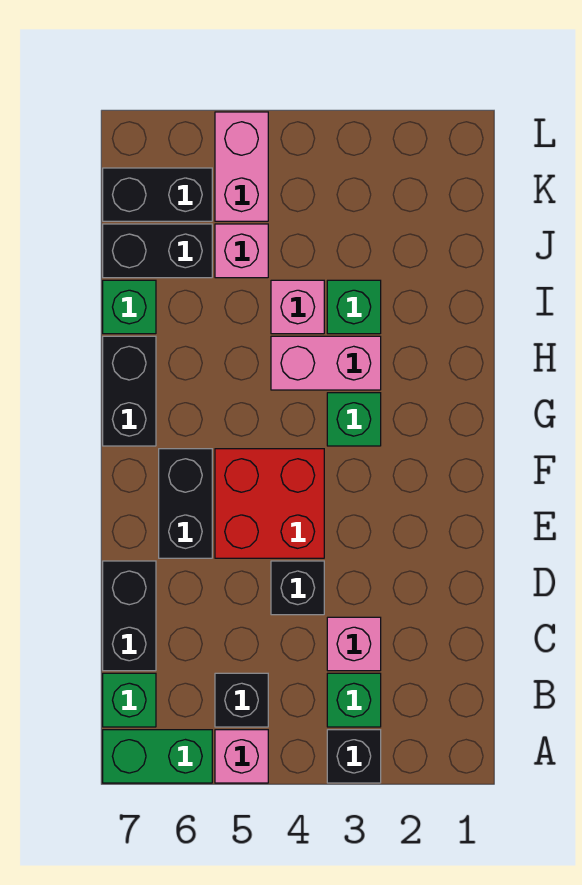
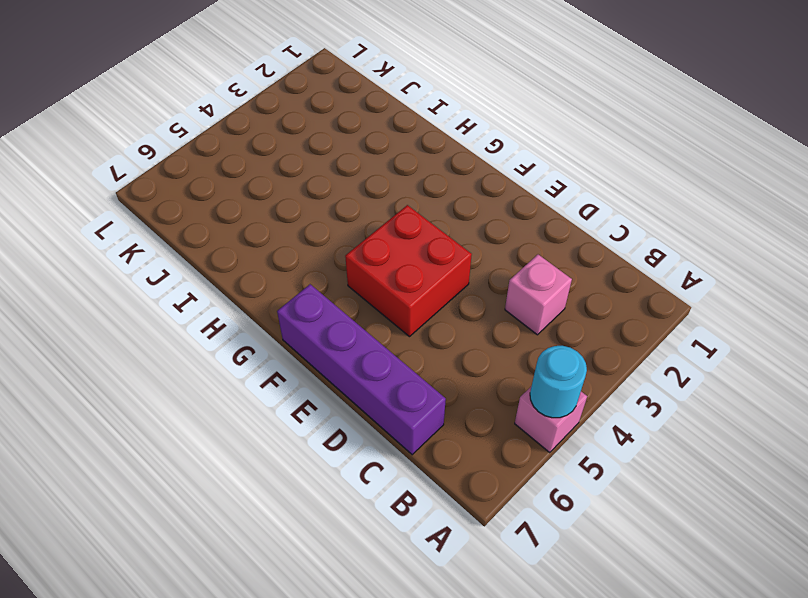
cyan 1x1 round brick [530,346,587,418] -> none
purple 1x4 brick [277,284,446,455] -> black 1x2 brick [103,561,156,671]
none -> black 1x1 brick [327,730,381,783]
none -> green 1x2 brick [103,730,212,783]
none -> green 1x1 brick [327,673,381,727]

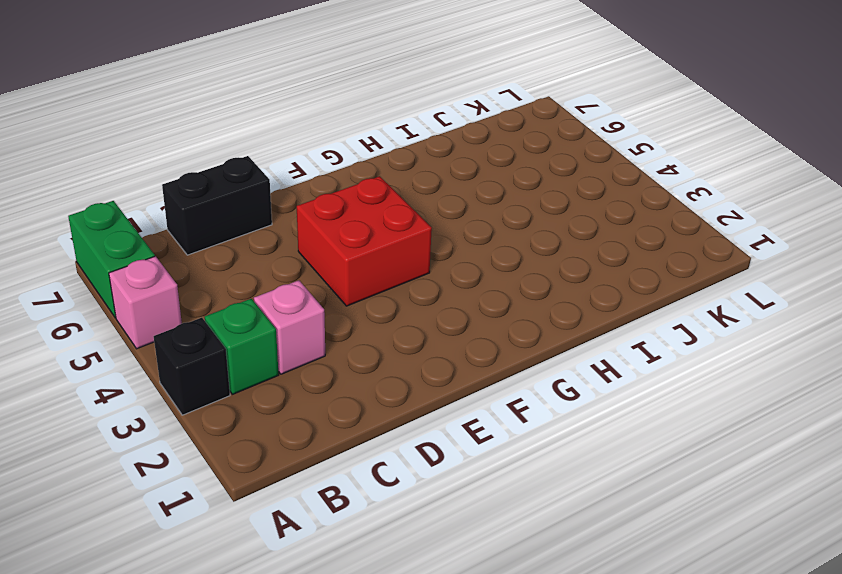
none -> black 1x1 brick [215,673,268,727]
none -> green 1x1 brick [103,673,156,727]
none -> black 1x1 brick [271,561,324,615]

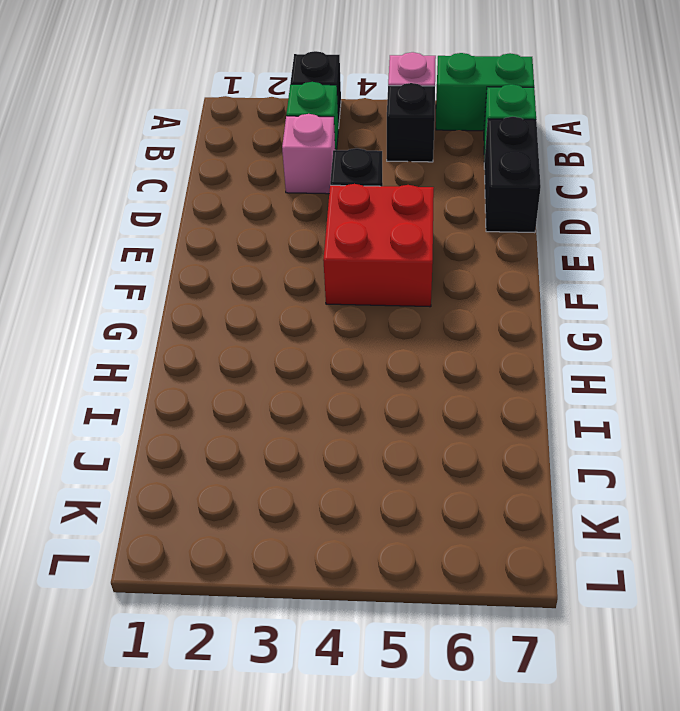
none -> black 1x2 brick [159,449,212,558]
none -> green 1x1 brick [327,393,381,446]
none -> black 1x2 brick [103,336,156,446]

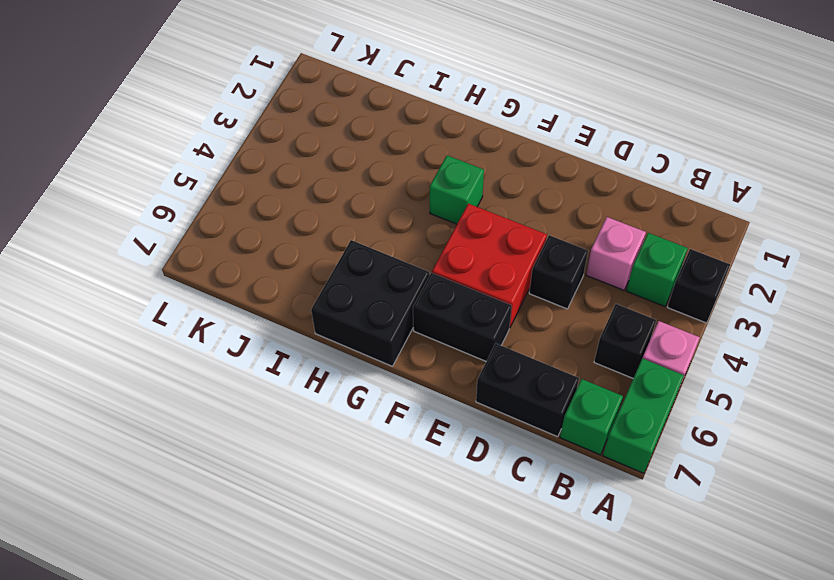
black 2x2 brick [311,240,429,366] -> black 1x2 brick [103,336,156,446]
none -> pink 1x2 brick [271,336,381,390]
none -> green 1x1 brick [327,280,381,334]
none -> pink 1x1 brick [271,280,324,334]

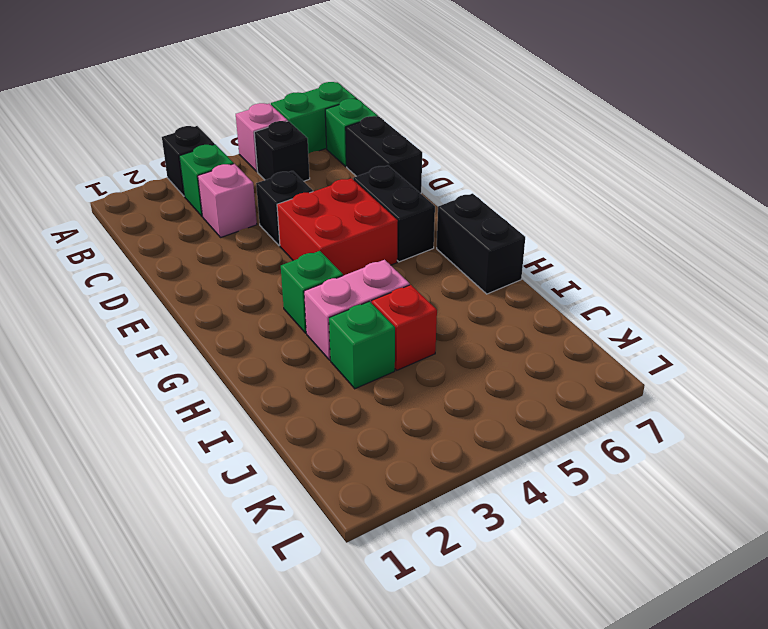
red 1x1 brick [372,285,437,370] -> pink 1x1 brick [271,280,324,334]
none -> green 1x1 brick [103,280,156,334]
none -> pink 1x1 brick [215,224,268,278]
none -> black 1x2 brick [103,224,212,278]

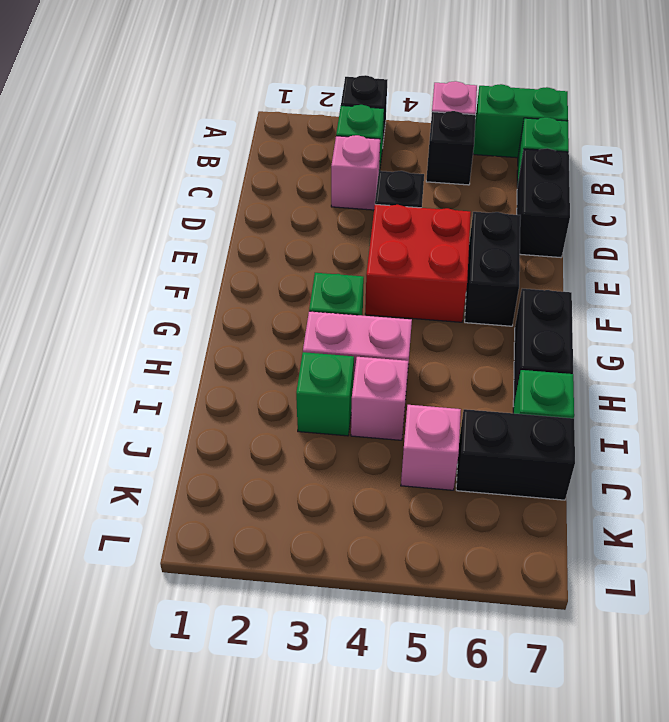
none -> pink 1x2 brick [215,112,268,221]
none -> black 1x2 brick [103,168,212,221]

